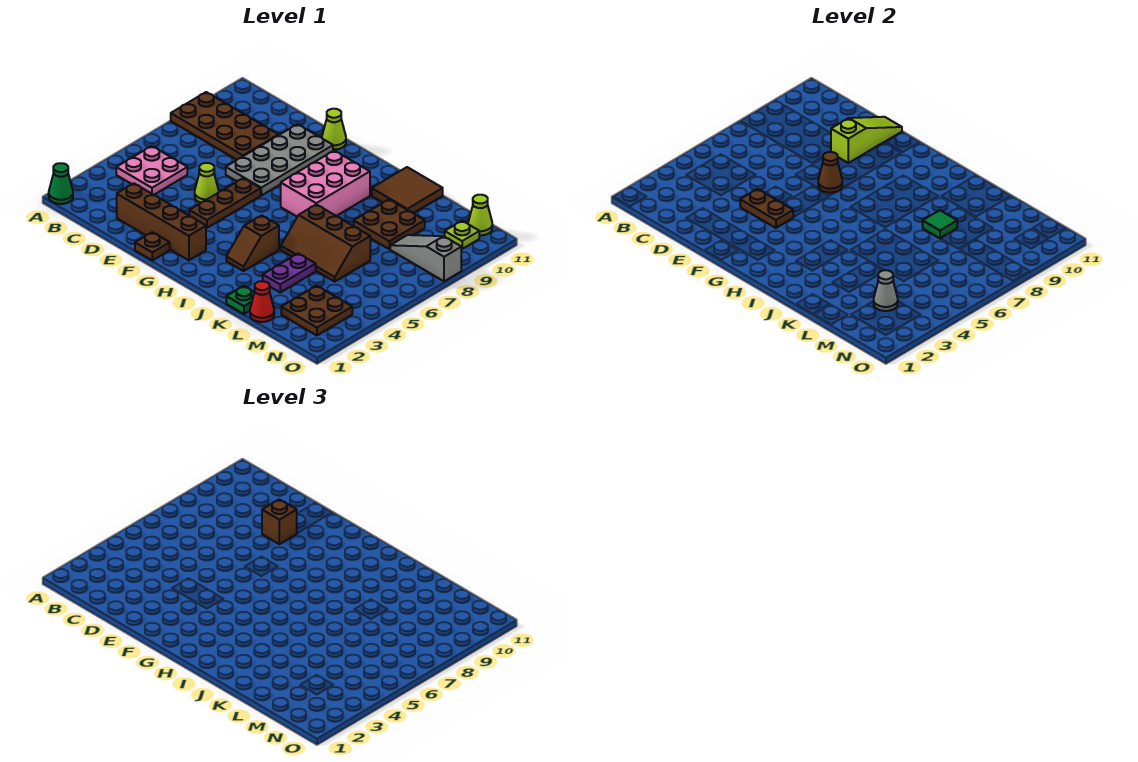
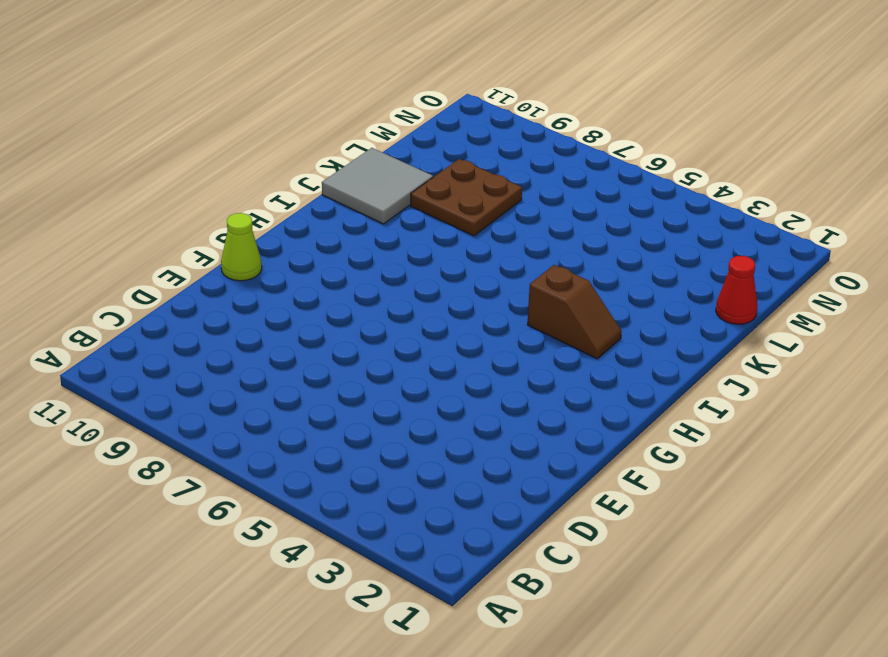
grey 2x2 tile [322,148,433,224] -> brown 2x2 tile [372,167,443,213]
none -> green 1x1 cone [49,163,73,204]
none -> brown 2x4 plate [171,92,278,160]
none -> pink 2x2 plate [116,146,187,195]

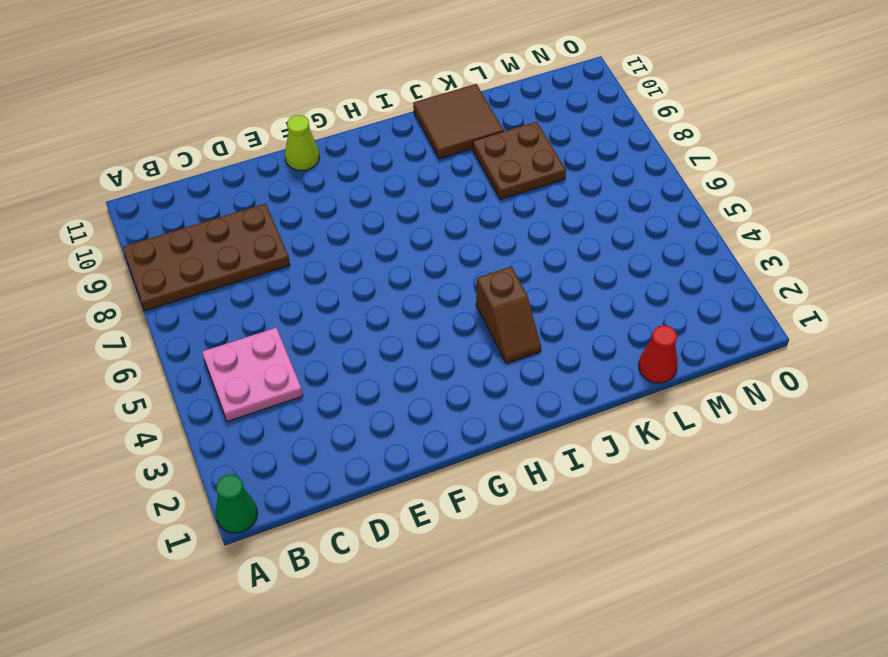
none -> brown 1x4 brick [117,183,206,260]
none -> lime 1x1 cone [195,163,219,203]
none -> grey 2x4 plate [226,124,333,196]

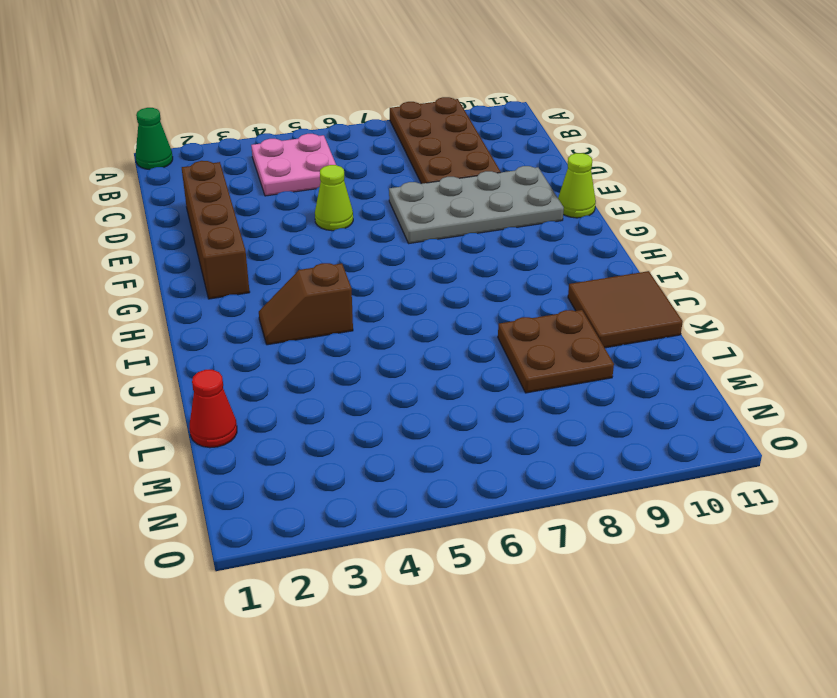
none -> brown 1x1 plate [135,232,170,260]
none -> brown 1x3 plate [189,178,261,228]
none -> pink 2x3 brick [281,151,370,217]

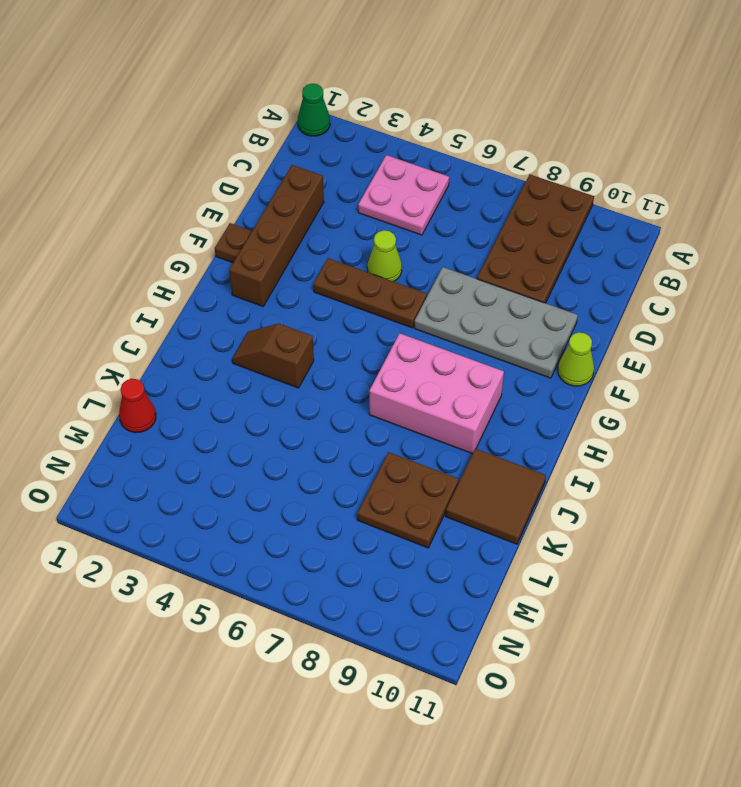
none -> brown 2x3 slope [281,204,370,281]
none -> green 1x1 plate [226,286,254,314]
none -> purple 1x2 plate [263,253,316,292]

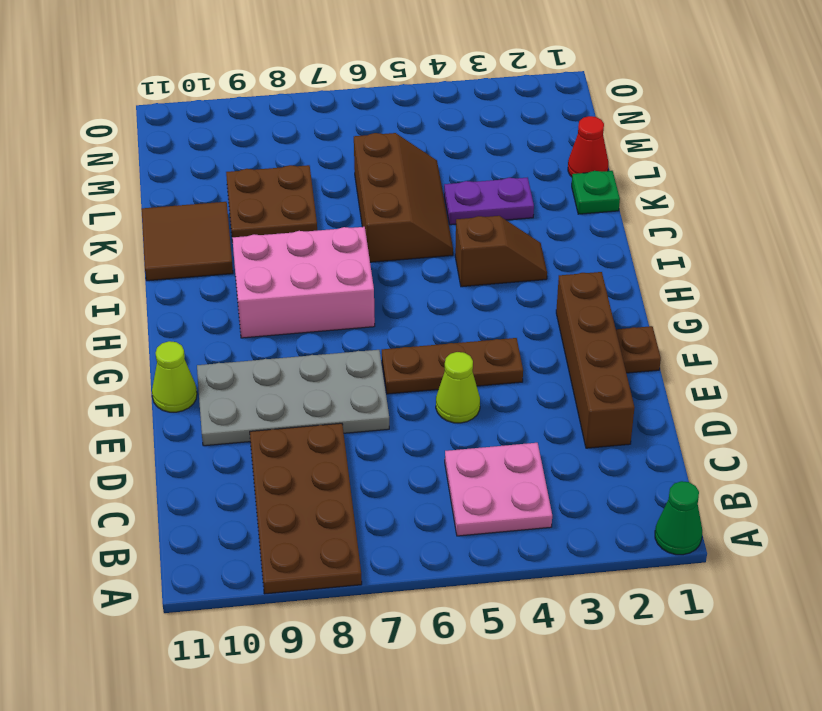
none -> brown 2x2 plate [281,286,352,335]
none -> grey 1x3 slope [390,235,461,281]
none -> lime 1x1 plate [445,221,479,249]

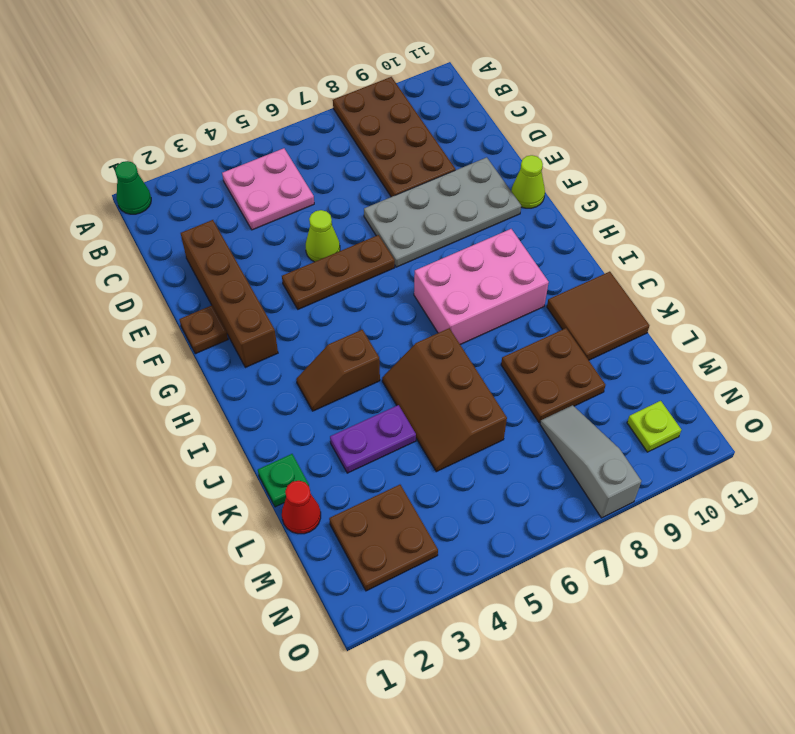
none -> lime 1x1 cone [468,195,492,235]
none -> brown 1x2 plate [740,189,793,228]
none -> lime 1x3 slope [831,117,902,163]

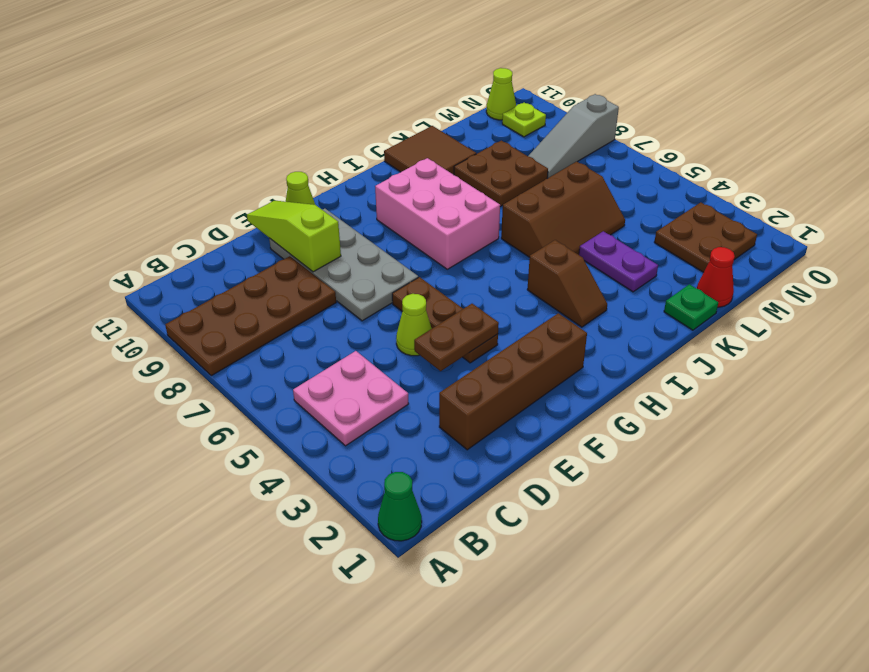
none -> brown 1x1 plate [135,232,170,260]
none -> brown 1x1 cone [818,152,842,193]
none -> green 1x1 tile [923,210,957,238]

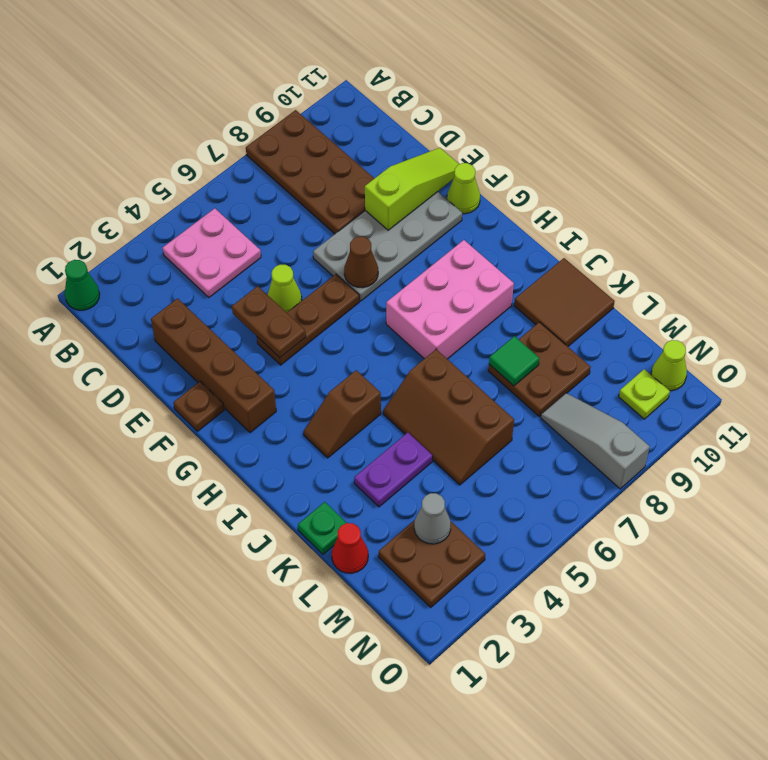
none -> brown 1x1 brick [262,499,297,544]

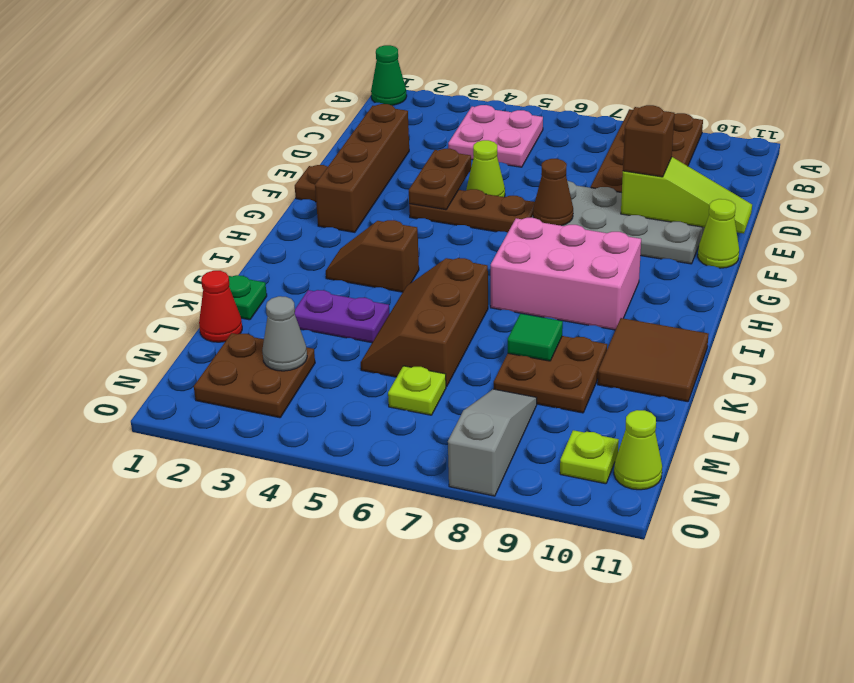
lime 1x1 plate [388,366,446,415] -> none

